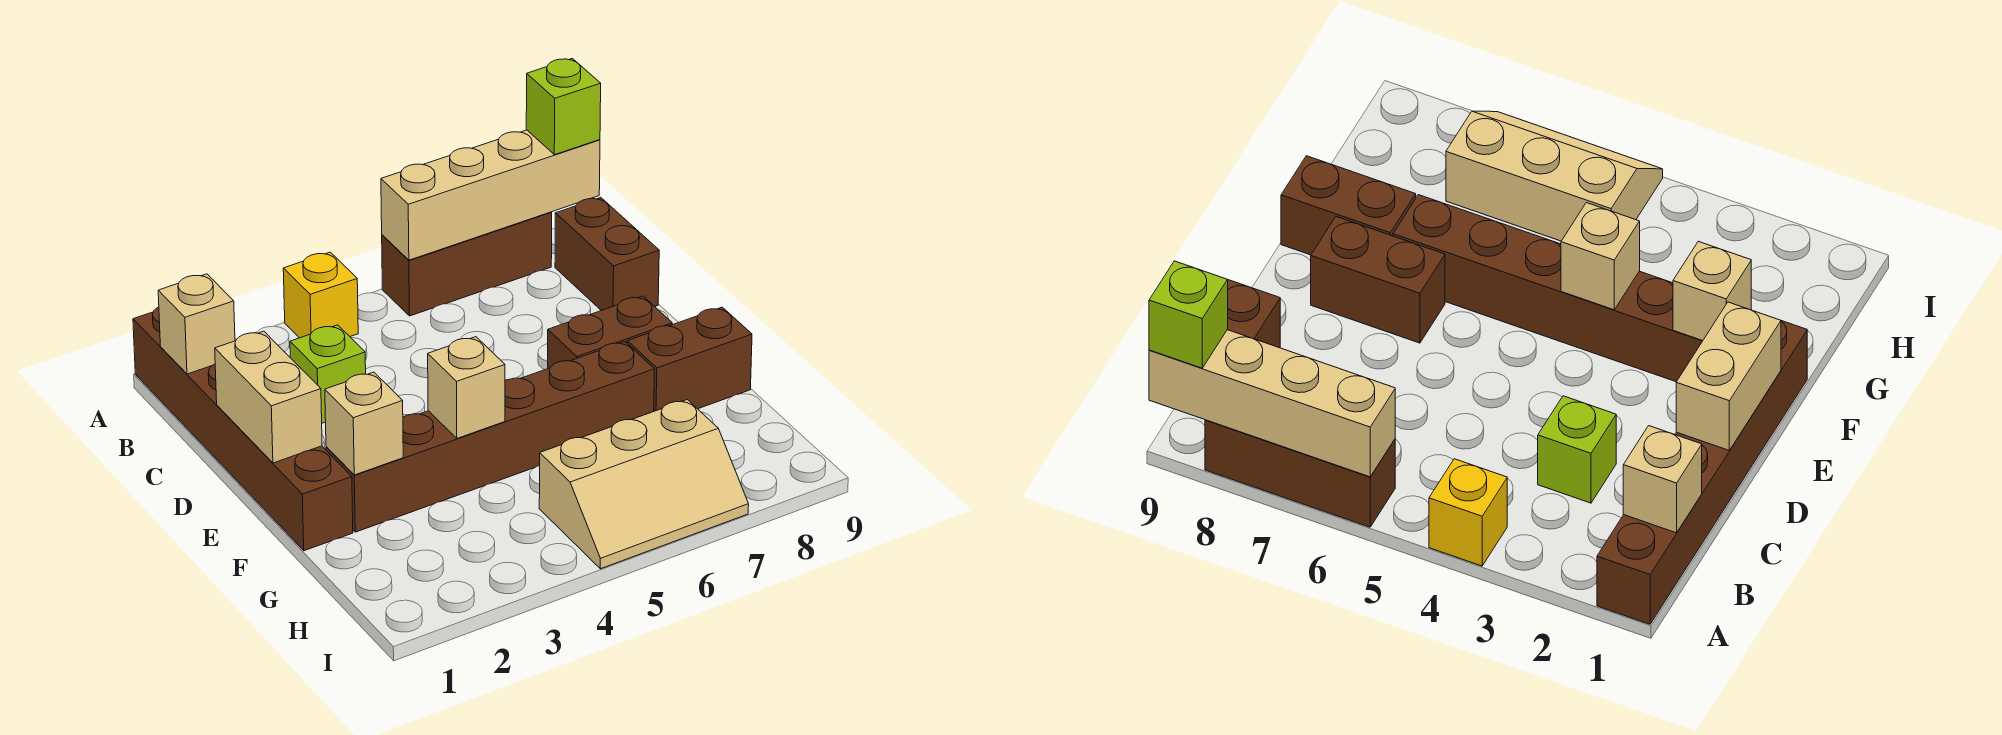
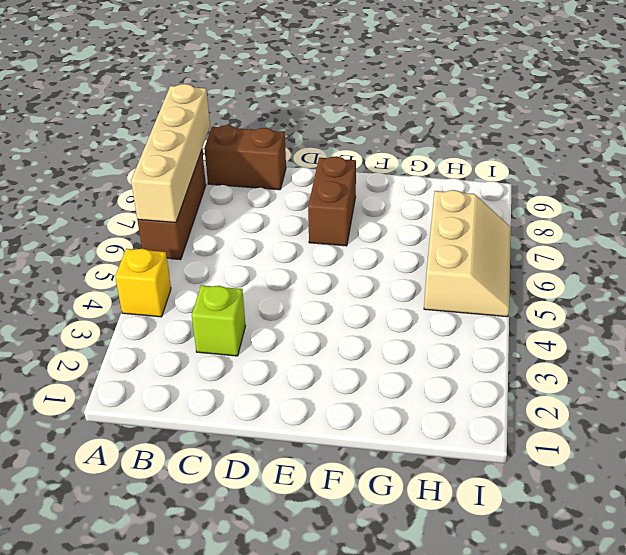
none -> brown 1x6 brick [133,307,353,551]
none -> brown 1x6 brick [326,342,655,532]
none -> brown 1x2 brick [627,307,752,411]

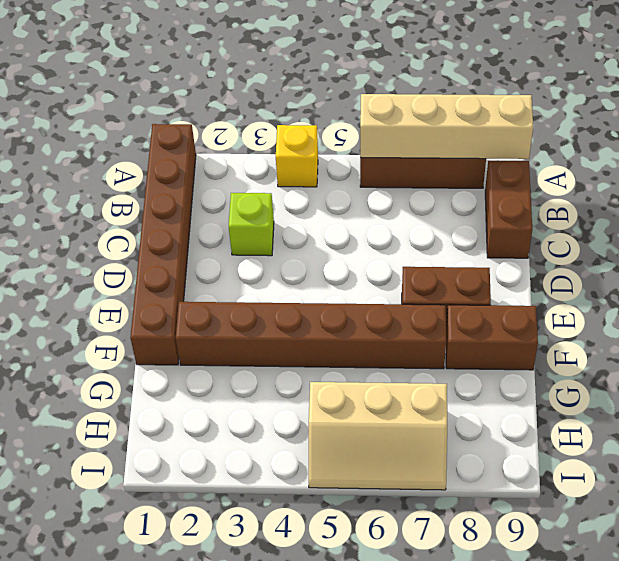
none -> tan 1x1 brick [158,274,235,374]
none -> tan 1x2 brick [215,331,322,463]
none -> tan 1x1 brick [325,372,403,475]

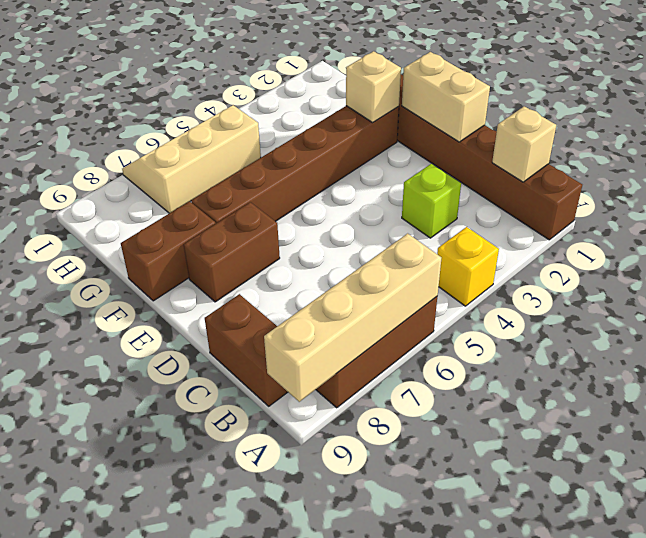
none -> tan 1x1 brick [428,337,505,438]
none -> lime 1x1 brick [526,58,601,155]

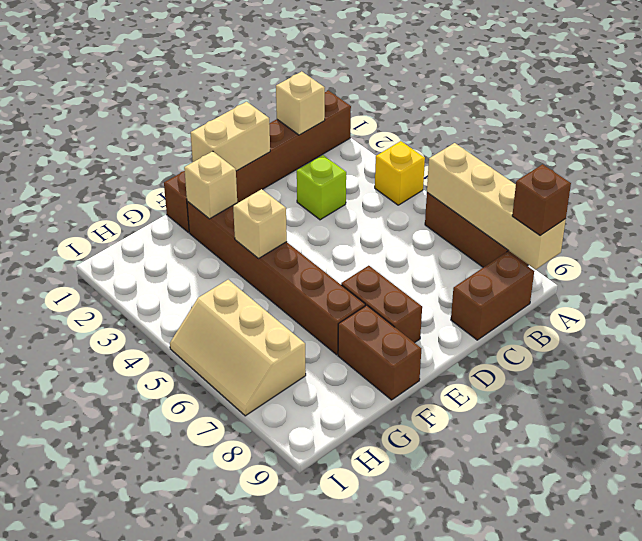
brown 1x1 brick [512,164,571,235] -> lime 1x1 brick [526,58,601,155]

